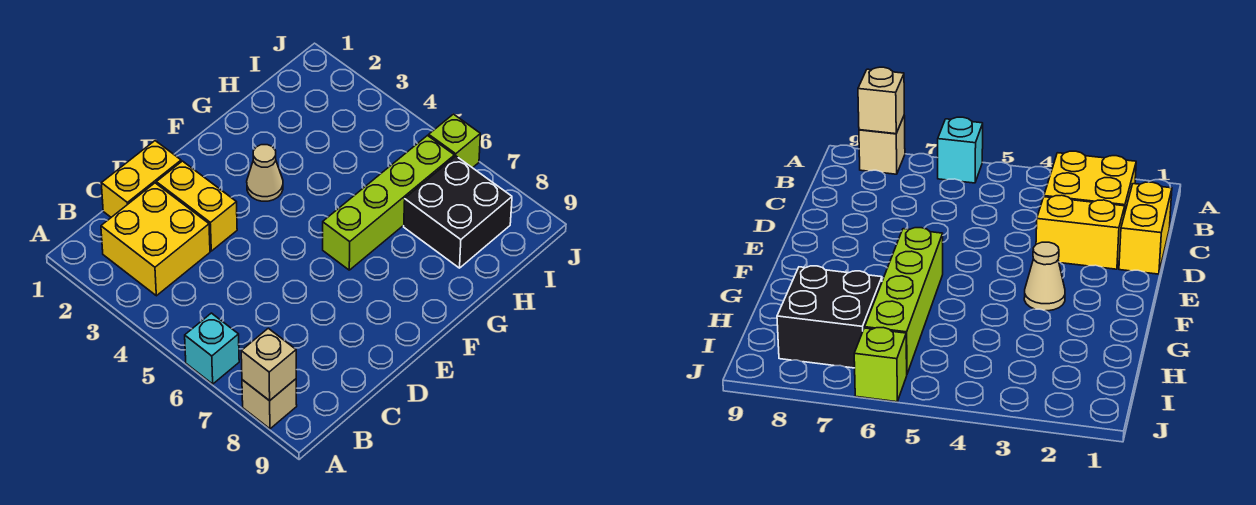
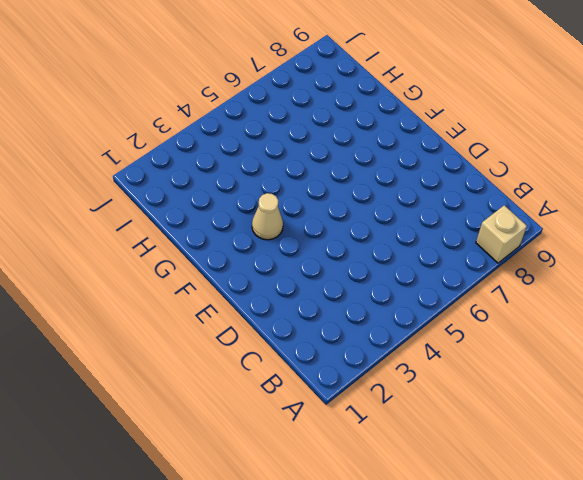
none -> cyan 1x1 brick [185,313,239,384]
none -> yellow 2x2 brick [101,183,210,296]

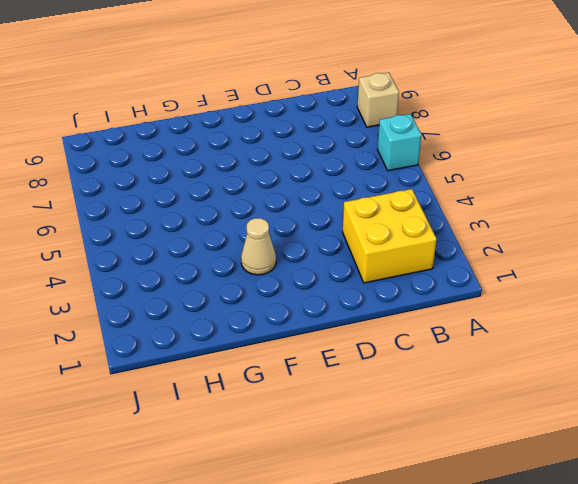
none -> yellow 1x2 brick [101,141,181,217]
none -> yellow 1x2 brick [156,161,237,251]

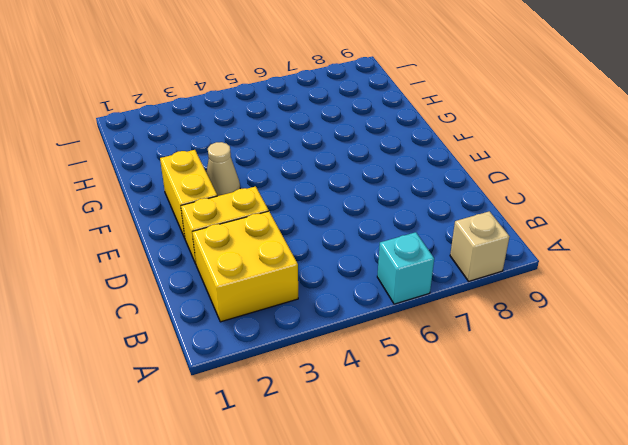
yellow 1x2 brick [160,150,217,238] -> yellow 1x2 brick moved to [101,141,181,217]
none -> lime 1x4 brick [323,136,455,270]
none -> black 2x2 brick [404,156,512,268]

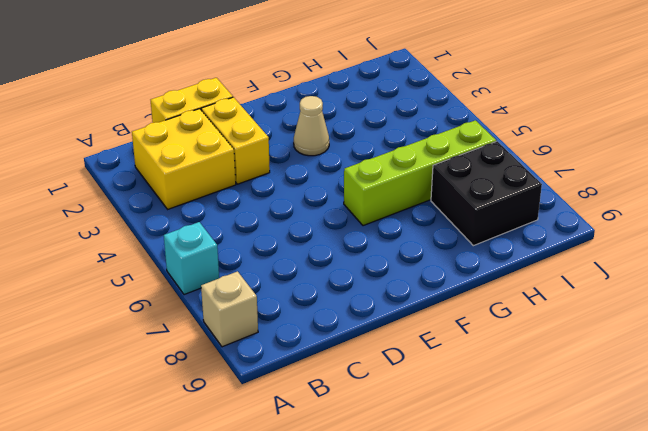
none -> lime 1x1 brick [429,114,480,168]
none -> tan 1x1 brick [241,328,296,401]

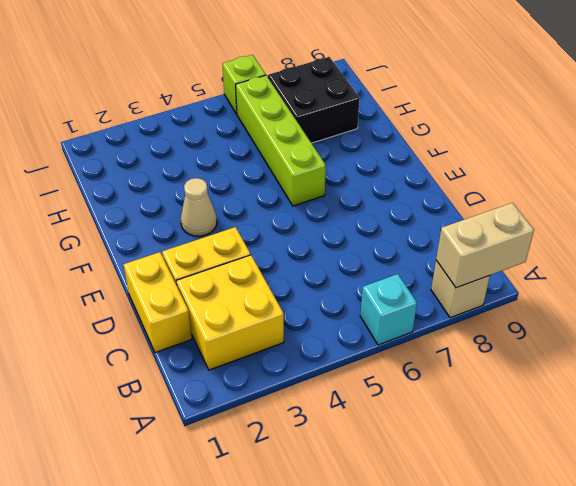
tan 1x2 brick [436,203,534,288] -> tan 1x1 brick [241,328,296,401]

